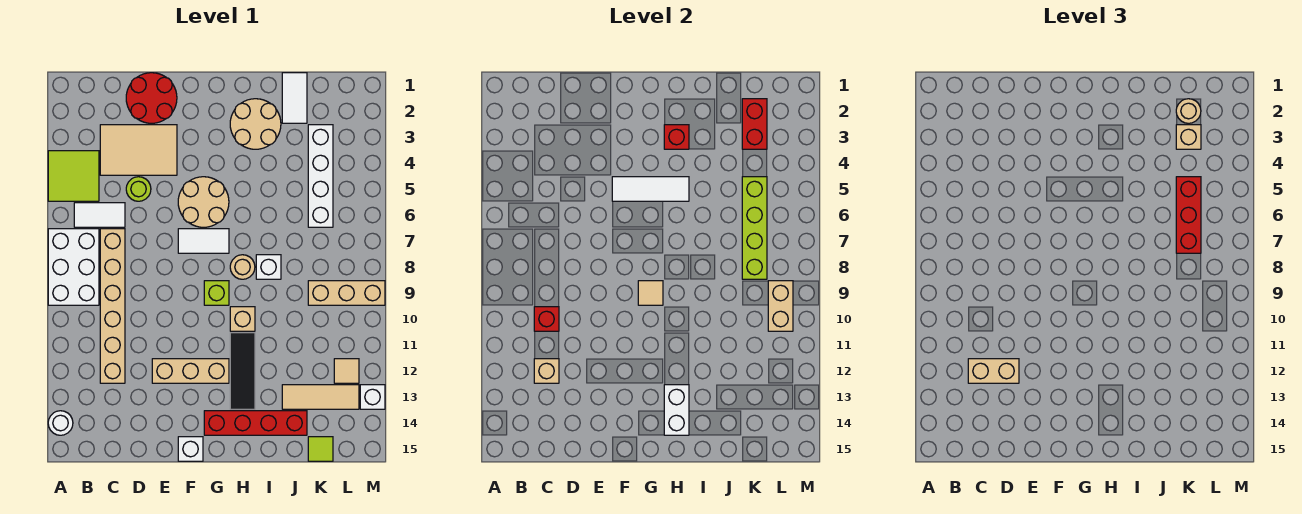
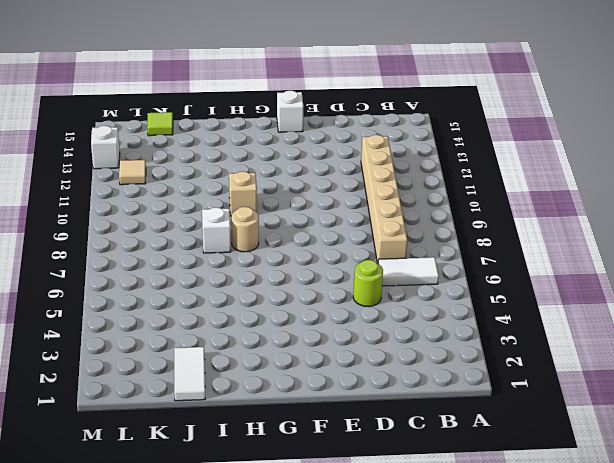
none -> lime 2x2 tile [48,151,99,201]
none -> white 2x3 brick [48,229,99,305]
none -> white 1x1 round brick [48,411,73,435]
none -> tan 2x3 tile [100,125,177,175]

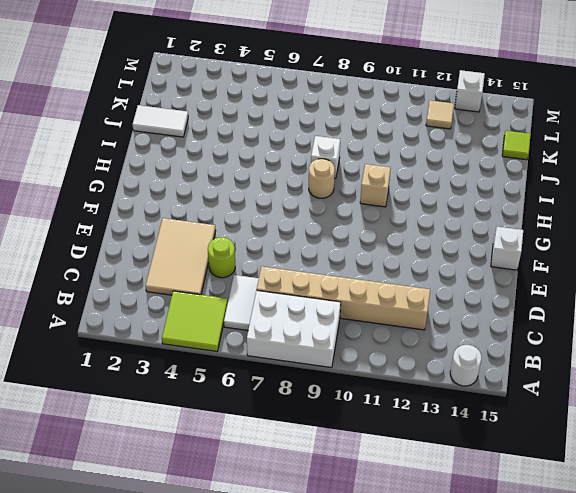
none -> red 2x2 round brick [126,73,177,123]
none -> tan 1x3 brick [152,359,229,383]
none -> tan 2x2 round brick [178,177,229,227]
none -> white 1x2 tile [178,229,229,253]

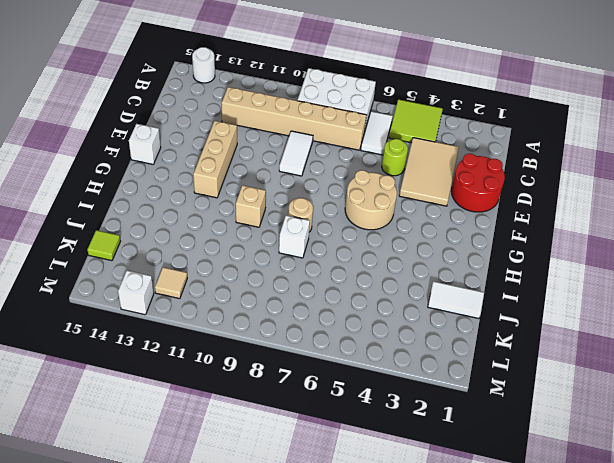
white 1x2 tile [279,131,313,176] -> white 1x2 tile moved to [178,229,229,253]
none -> lime 1x1 brick [204,281,229,305]
none -> red 1x4 brick [204,411,307,435]
none -> tan 2x2 round brick [230,99,281,149]
none -> black 1x3 tile [230,333,255,409]

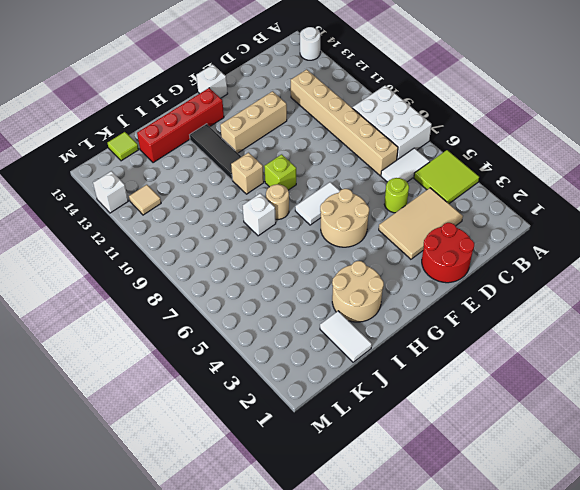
none -> tan 1x3 tile [282,385,359,409]
none -> white 1x4 brick [308,125,333,227]
none -> tan 1x3 brick [308,281,385,305]
none -> red 1x1 brick [534,307,559,331]

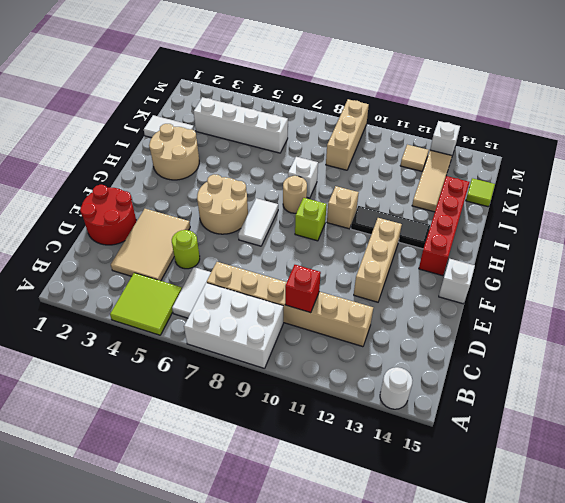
none -> tan 1x1 brick [534,359,559,383]
none -> white 1x3 tile [612,177,689,201]
none -> tan 1x1 tile [638,281,663,305]
none -> red 1x1 brick [664,125,689,149]

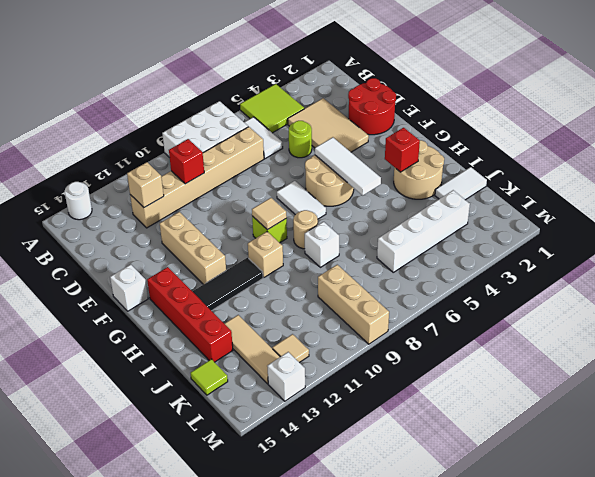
none -> white 1x2 brick [664,385,689,435]
none -> red 1x2 brick [742,99,767,149]
none -> lime 1x4 brick [742,177,767,279]
none -> tan 1x2 brick [768,281,793,331]

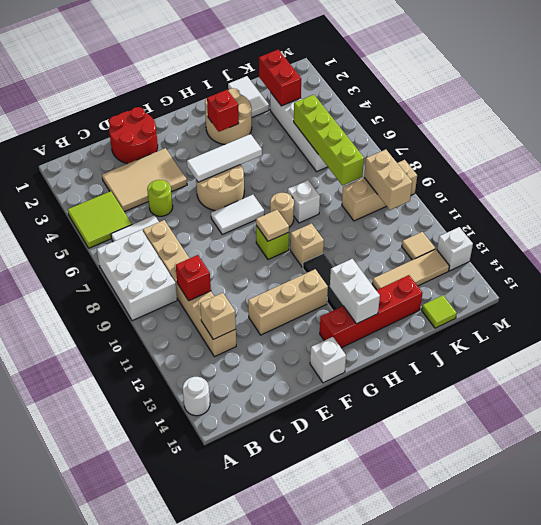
none -> tan 1x2 brick [968,359,1019,383]
none -> tan 1x1 round brick [1176,99,1201,123]
none -> tan 1x1 brick [1176,125,1201,149]
none -> red 1x3 brick [1176,177,1201,253]

